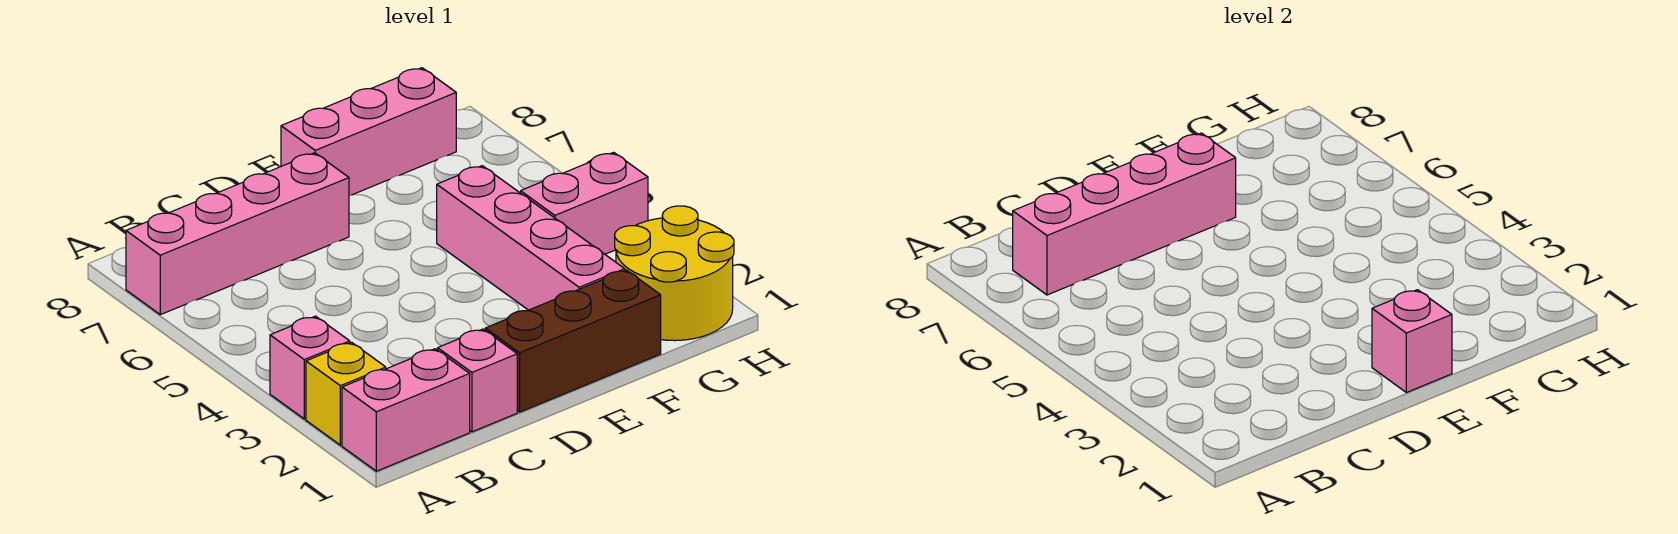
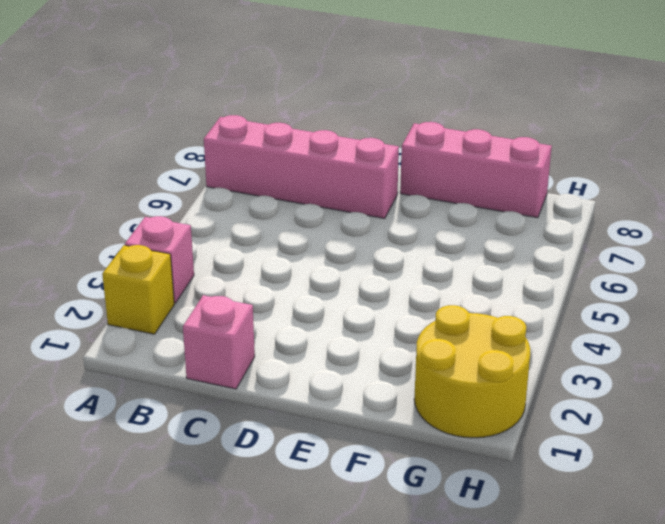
none -> pink 1x2 brick [342,349,470,471]
none -> brown 1x3 brick [485,270,661,412]
none -> pink 1x4 brick [437,166,625,310]

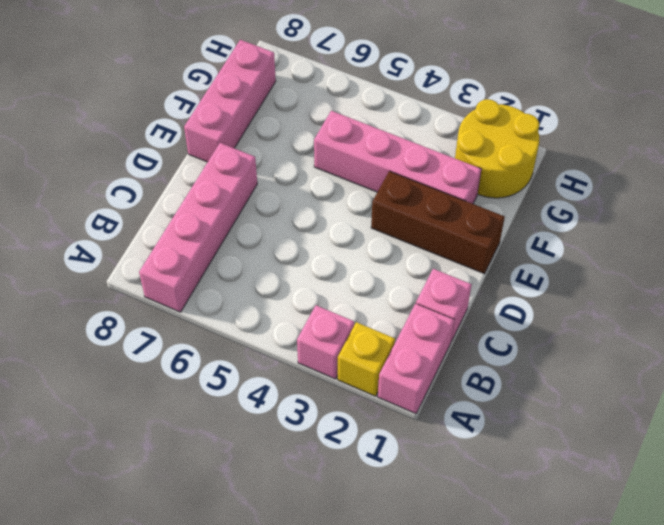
brown 1x3 brick [371,171,505,274] -> brown 1x3 brick turned to [485,270,661,412]
none -> pink 1x2 brick [521,152,648,254]
none -> pink 1x4 brick [1013,133,1236,295]
none -> pink 1x1 brick [1372,290,1452,392]

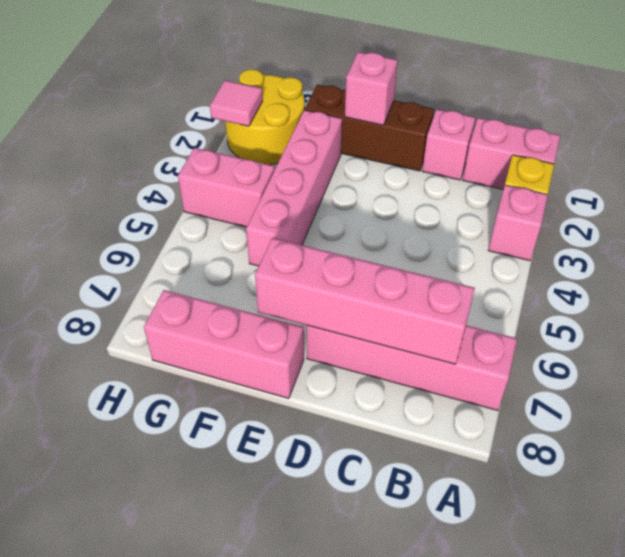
pink 1x1 tile [210,80,263,126] -> none

